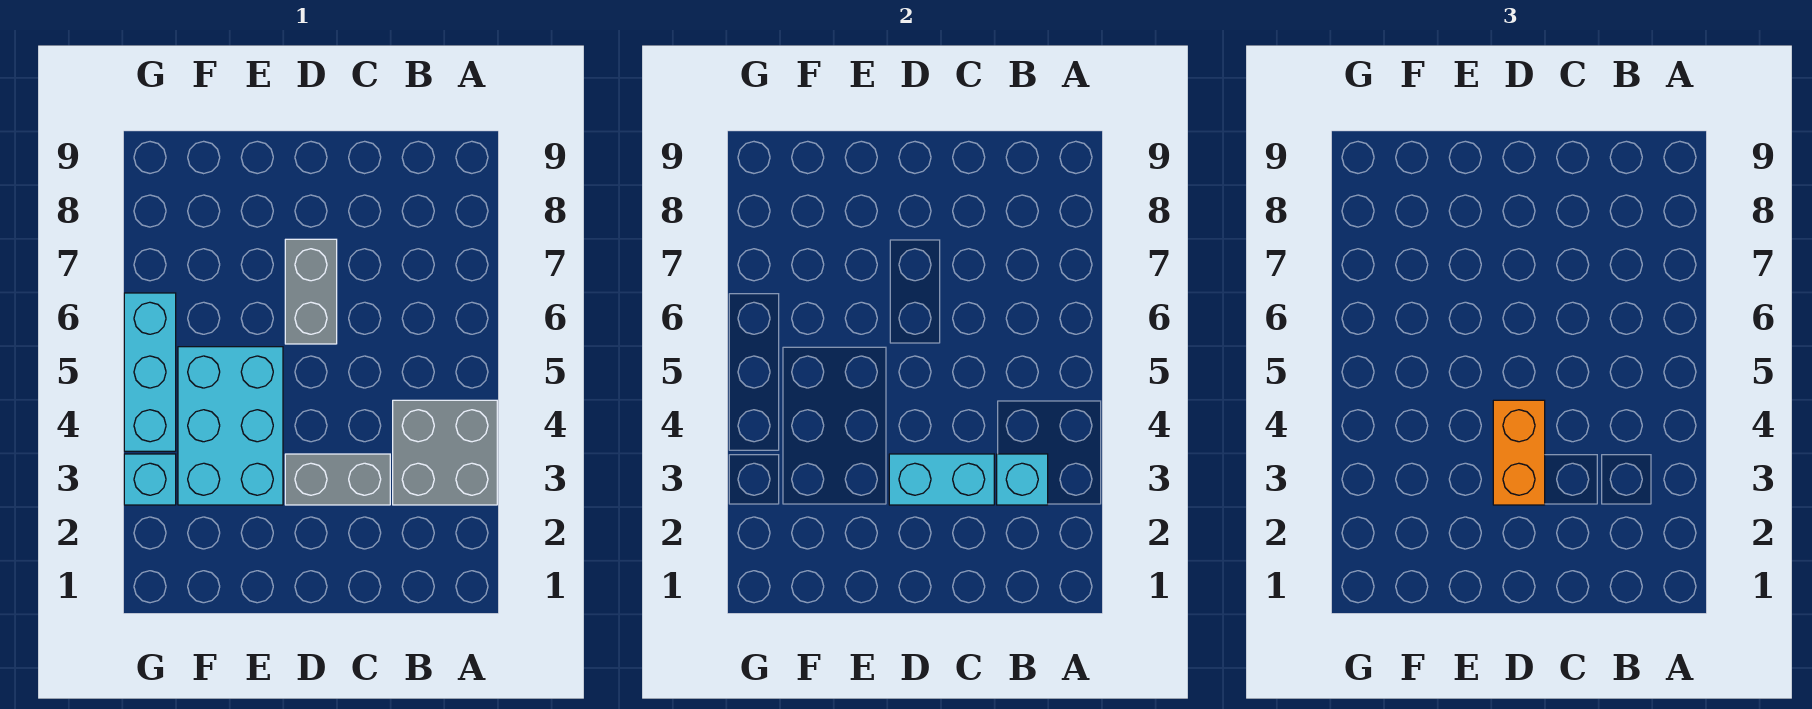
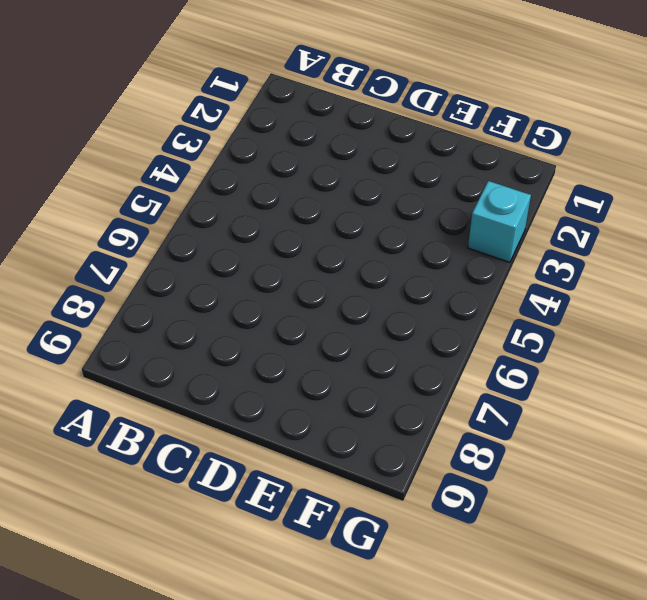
none -> grey 2x2 brick [393,400,497,505]
none -> grey 1x2 brick [285,454,390,505]

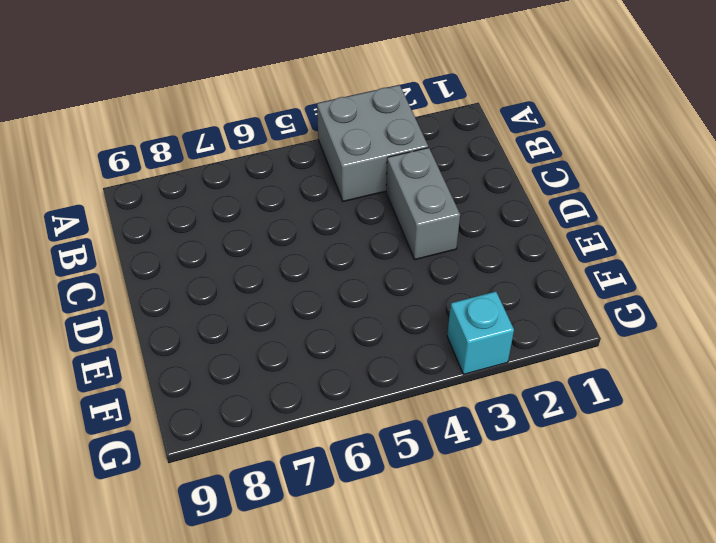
none -> grey 1x2 brick [285,239,337,344]
none -> cyan 2x3 brick [178,347,283,505]

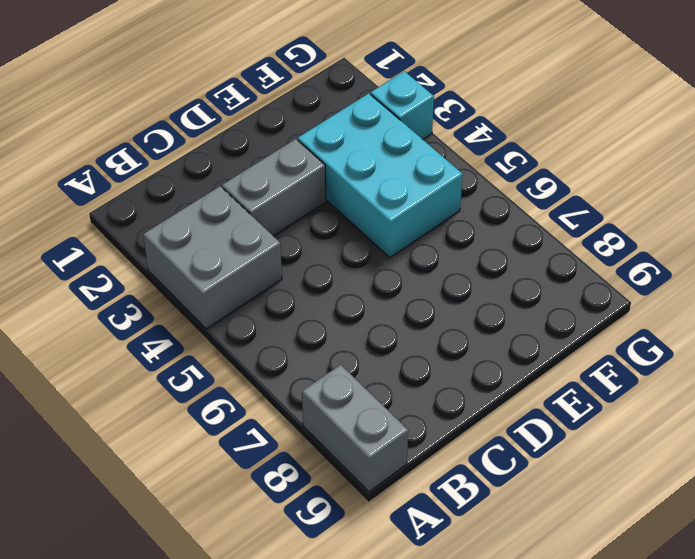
grey 1x2 brick [302,365,408,492] -> grey 1x2 brick moved to [285,239,337,344]
none -> cyan 1x3 brick [124,293,176,451]
none -> cyan 1x1 brick [997,454,1048,505]

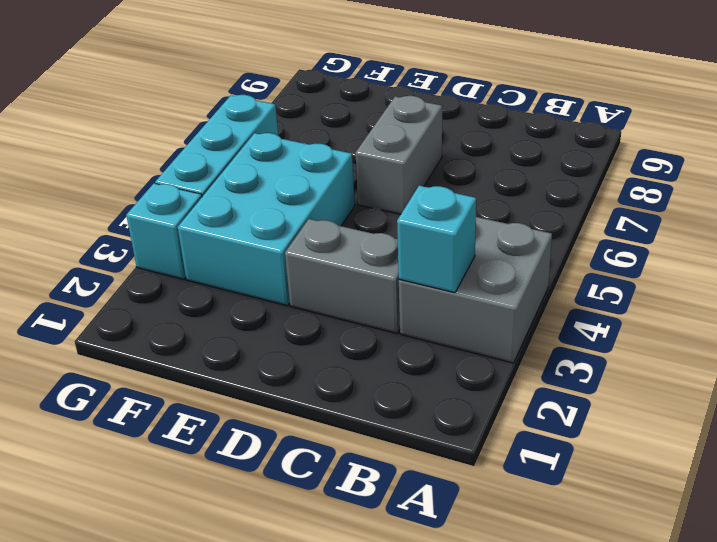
none -> cyan 1x2 brick [889,454,994,505]
none -> orange 1x2 brick [1493,400,1545,505]

